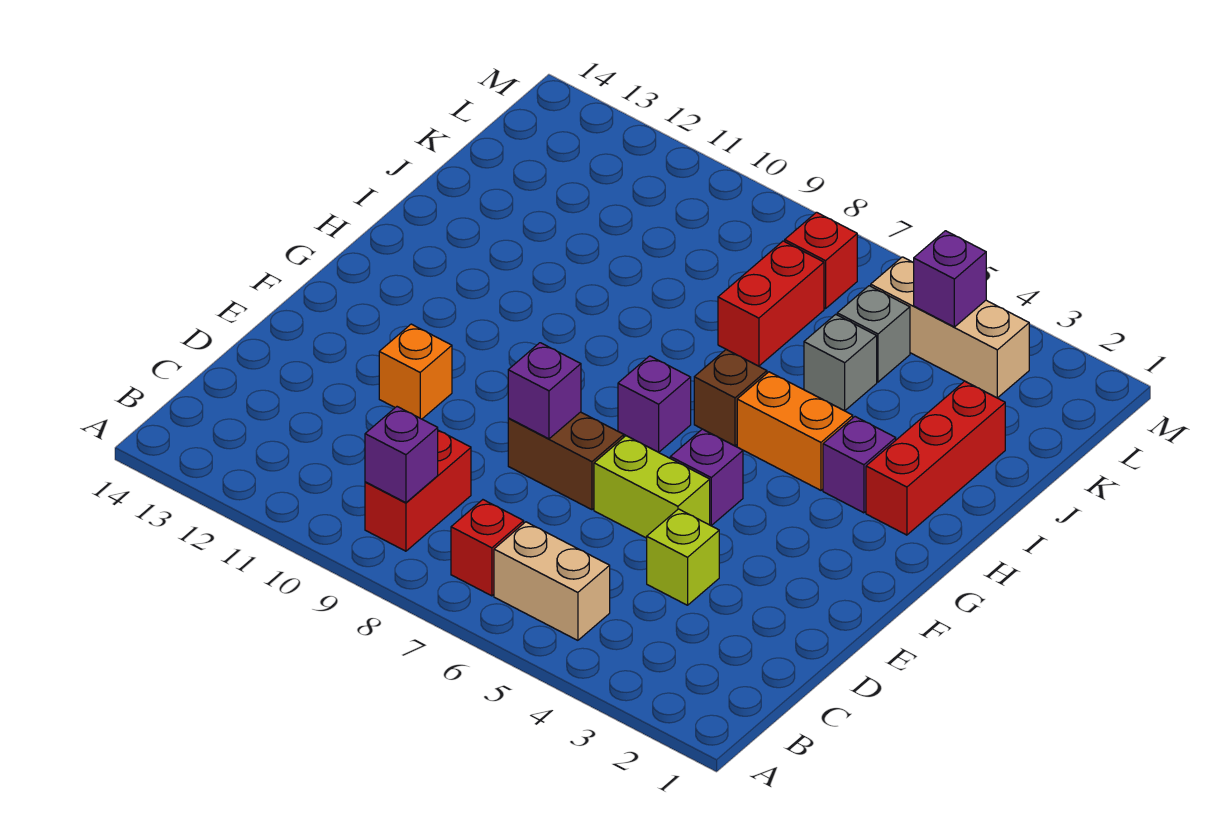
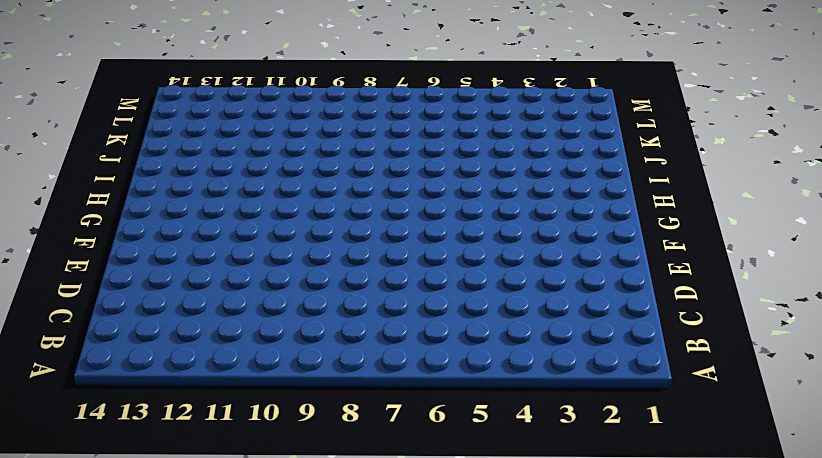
none -> tan 1x2 brick [494,522,610,640]
none -> red 1x1 brick [451,500,524,596]
none -> red 1x2 brick [365,430,471,551]

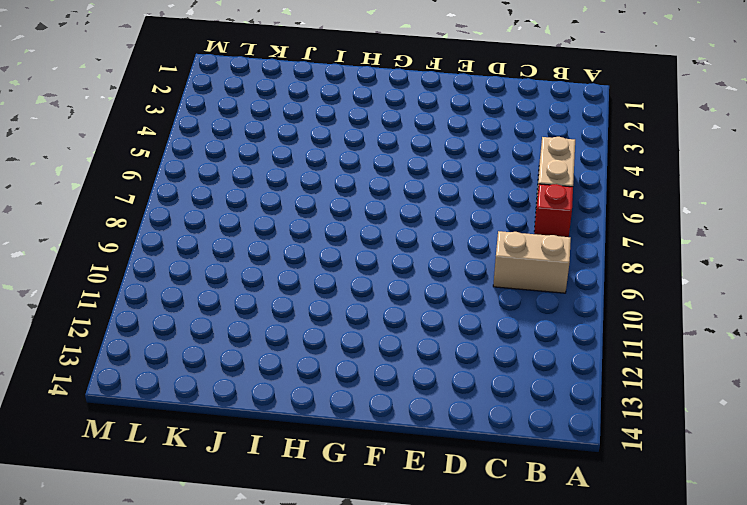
tan 1x2 brick [493,231,571,293] -> red 1x2 brick [365,430,471,551]
none -> lime 1x1 brick [647,509,719,605]
none -> lime 1x2 brick [594,436,710,538]
none -> brown 1x2 brick [508,412,624,510]

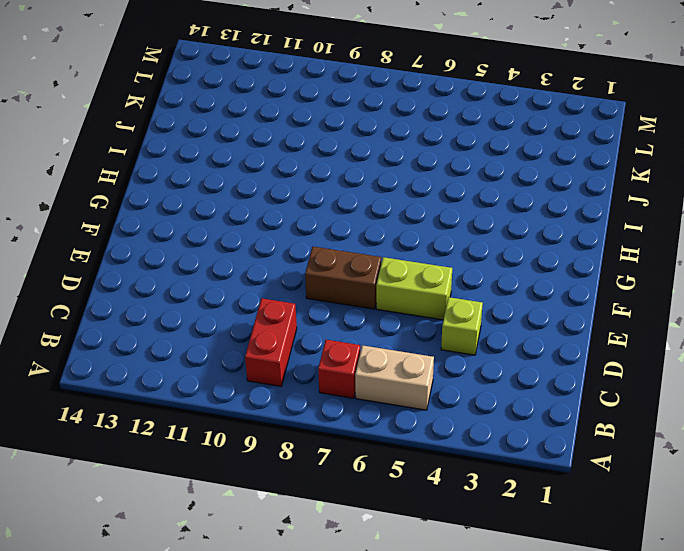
none -> orange 1x1 brick [379,324,452,419]
none -> purple 1x1 brick [670,429,743,526]
none -> purple 1x1 brick [618,356,691,452]

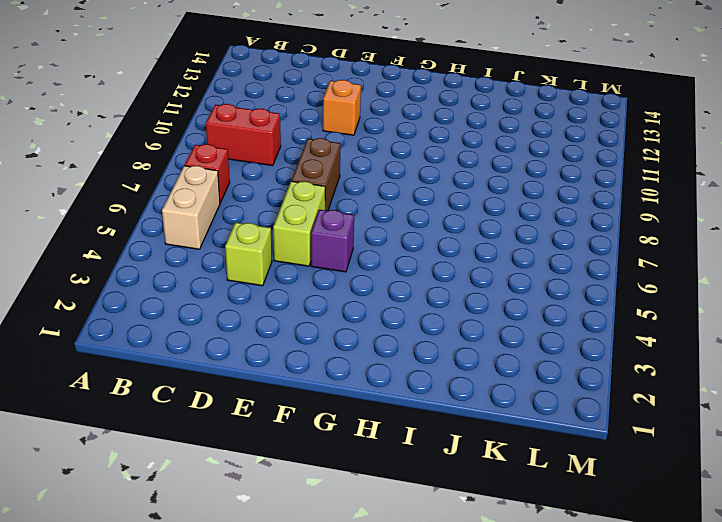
none -> purple 1x1 brick [618,356,691,452]
none -> red 1x3 brick [866,381,1005,535]
none -> purple 1x1 brick [823,417,896,513]

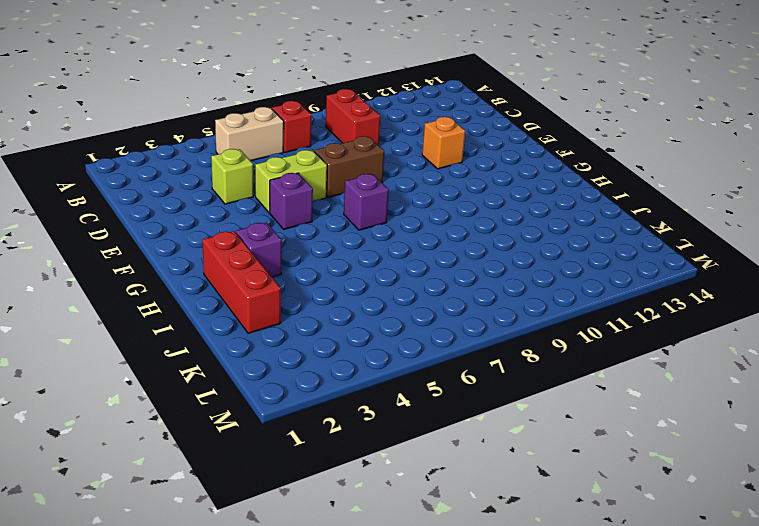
none -> orange 1x2 brick [737,372,853,490]
none -> brown 1x1 brick [694,350,767,446]
none -> grey 1x1 brick [804,314,877,411]

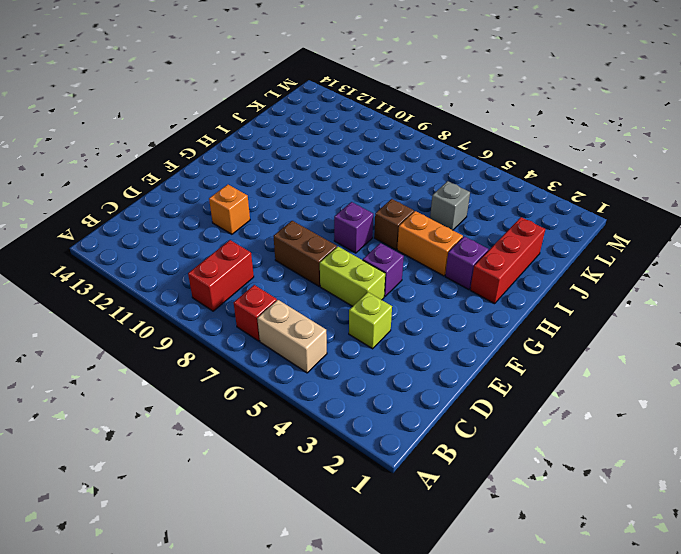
none -> red 1x2 brick [718,241,824,366]
none -> grey 1x1 brick [837,286,910,382]
none -> tan 1x3 brick [871,257,1029,398]

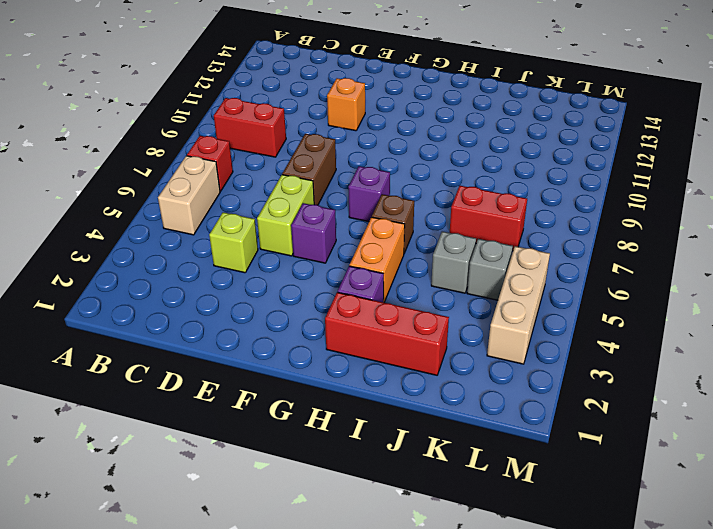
none -> red 1x1 brick [785,212,857,309]
none -> purple 1x1 brick [365,407,438,503]
none -> purple 1x1 brick [508,343,581,439]

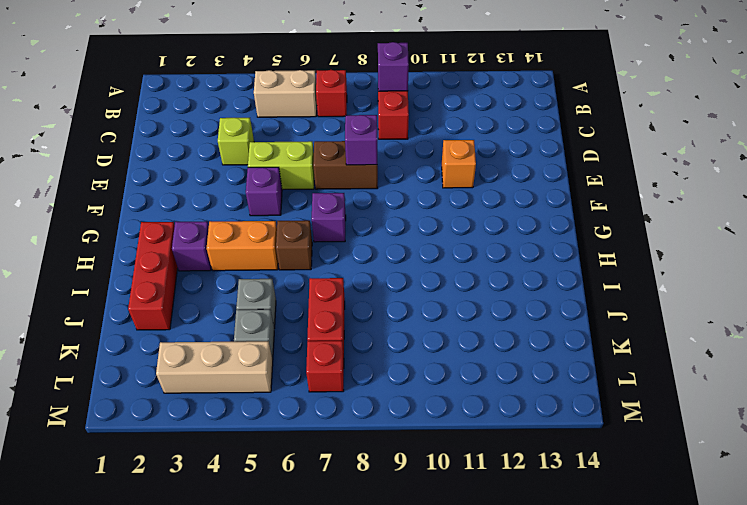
none -> purple 1x1 brick [914,231,986,327]

